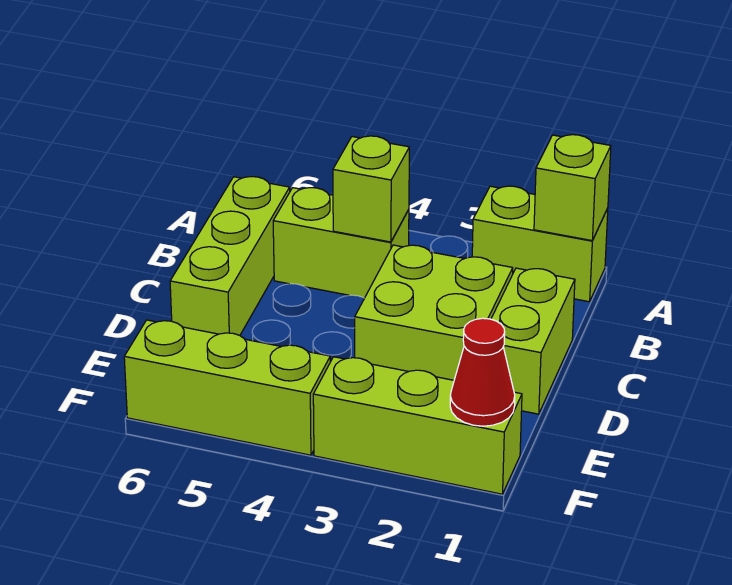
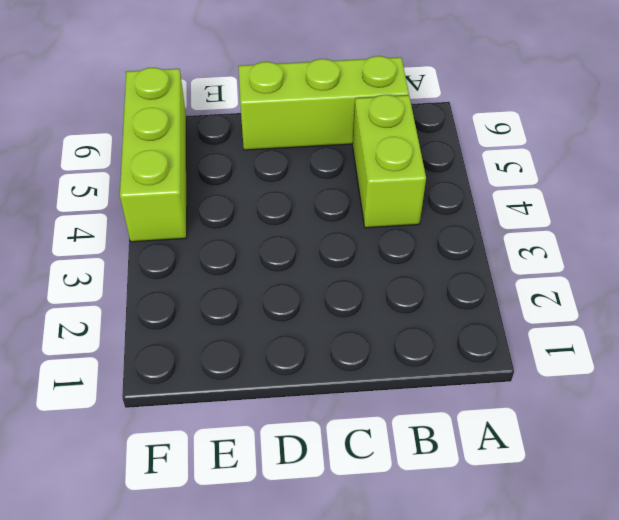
none -> lime 1x2 brick [472,186,608,302]
none -> lime 1x2 brick [491,268,575,414]

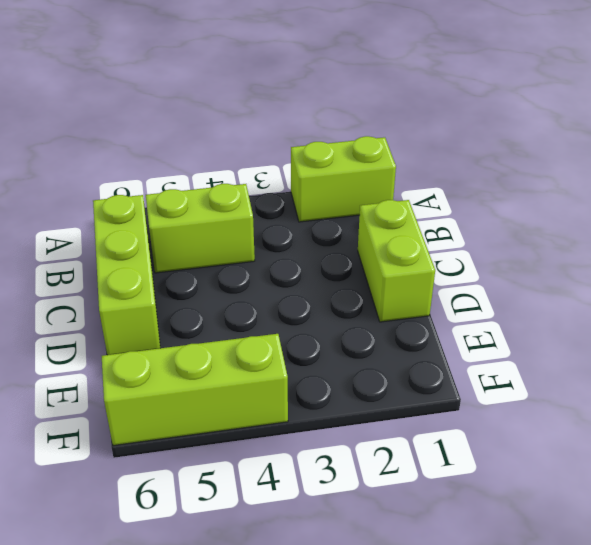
none -> lime 2x2 brick [355,245,513,380]
none -> lime 1x3 brick [313,357,522,494]

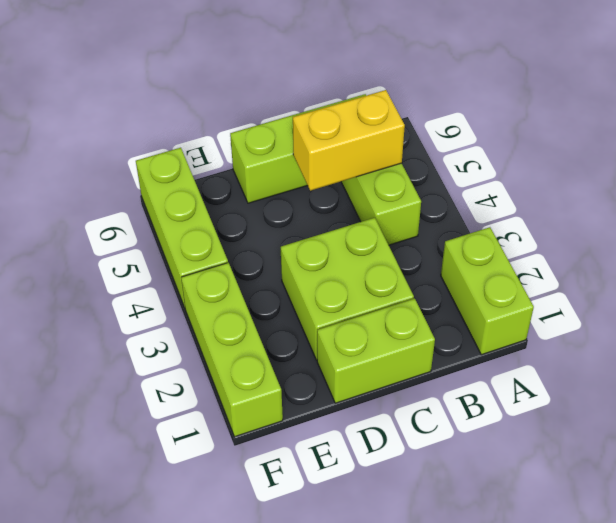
yellow 1x2 brick [293,90,405,191] -> none
none -> lime 1x1 brick [534,135,611,241]
none -> lime 1x1 brick [333,136,409,242]

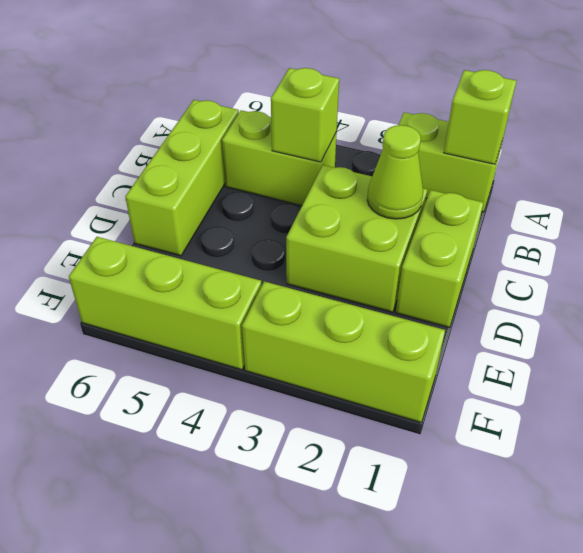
lime 1x1 cone [367,125,423,219] -> none
none -> red 1x1 cone [450,318,515,426]

